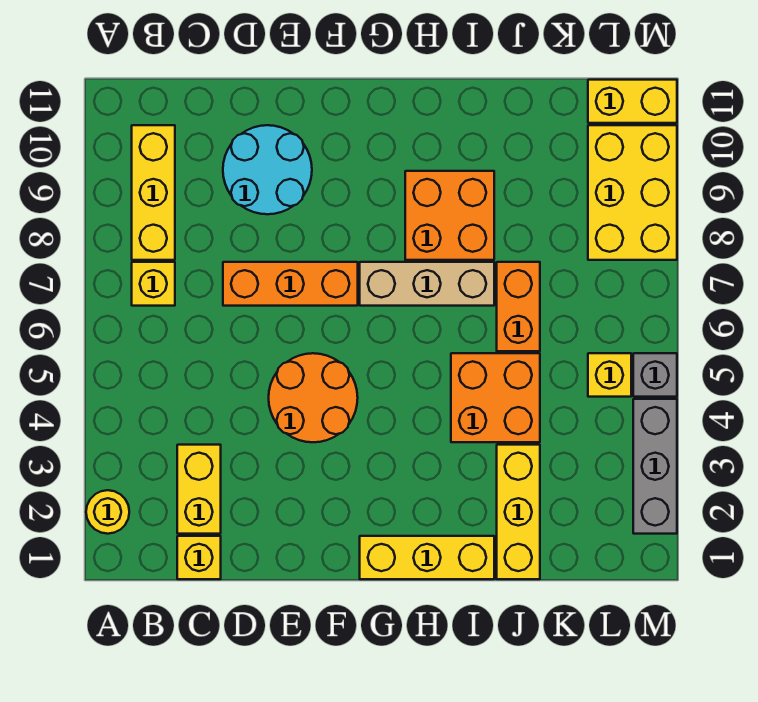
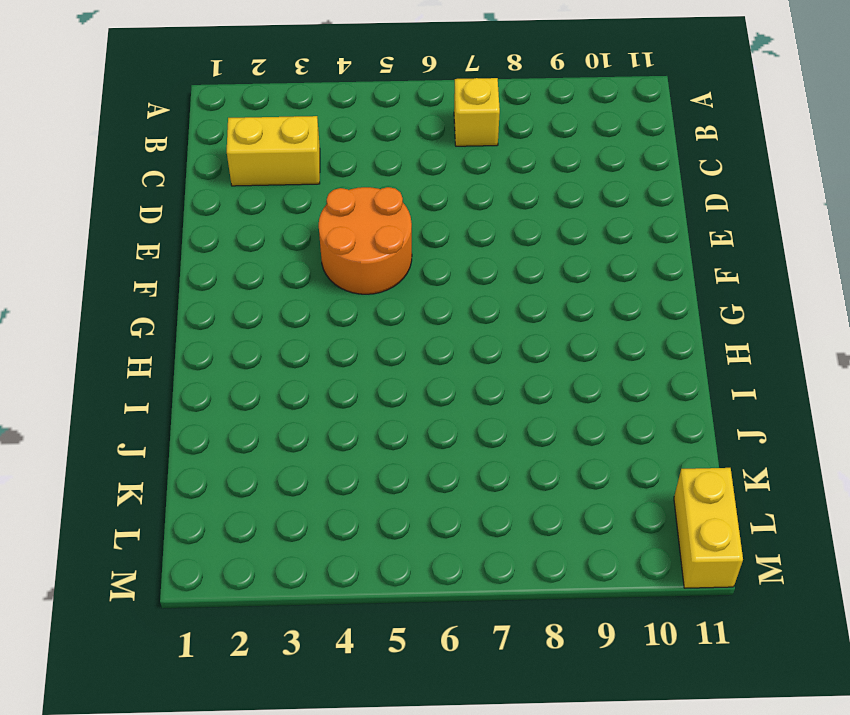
none -> yellow 1x1 round brick [86,490,129,534]
none -> yellow 1x3 brick [132,125,175,260]
none -> yellow 1x1 brick [177,536,221,579]

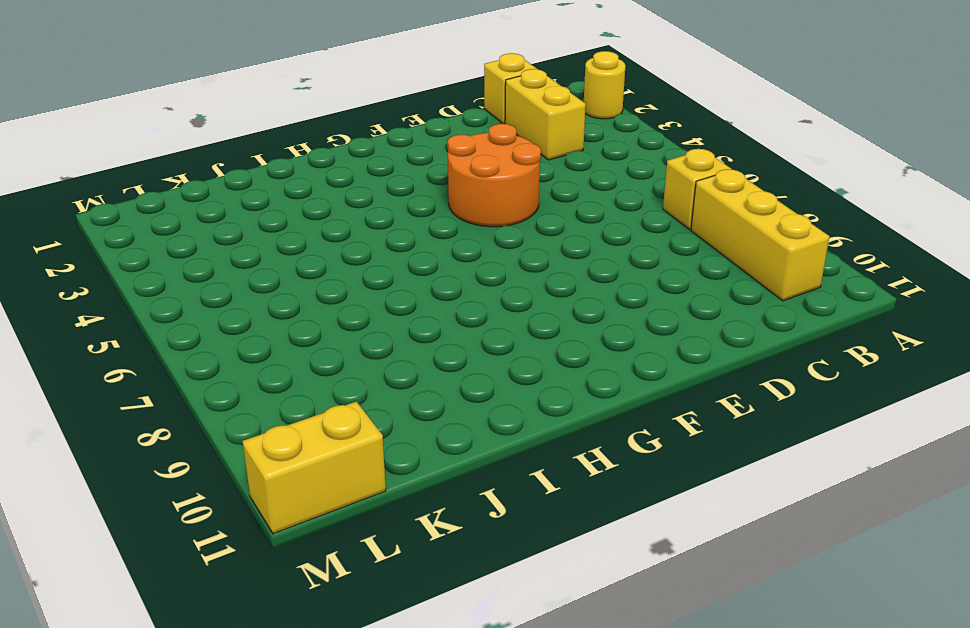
none -> orange 1x3 brick [223,262,358,306]
none -> cyan 2x2 round brick [223,125,312,214]
none -> yellow 1x3 brick [360,536,494,579]

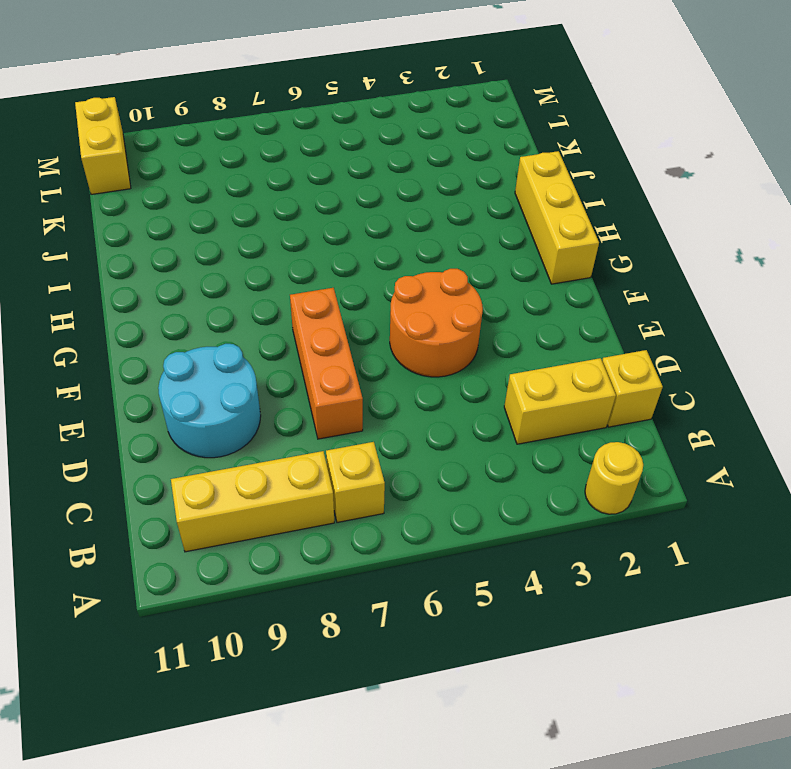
none -> tan 1x3 brick [360,262,494,306]
none -> orange 2x2 brick [405,171,494,260]
none -> orange 2x2 brick [451,353,540,442]

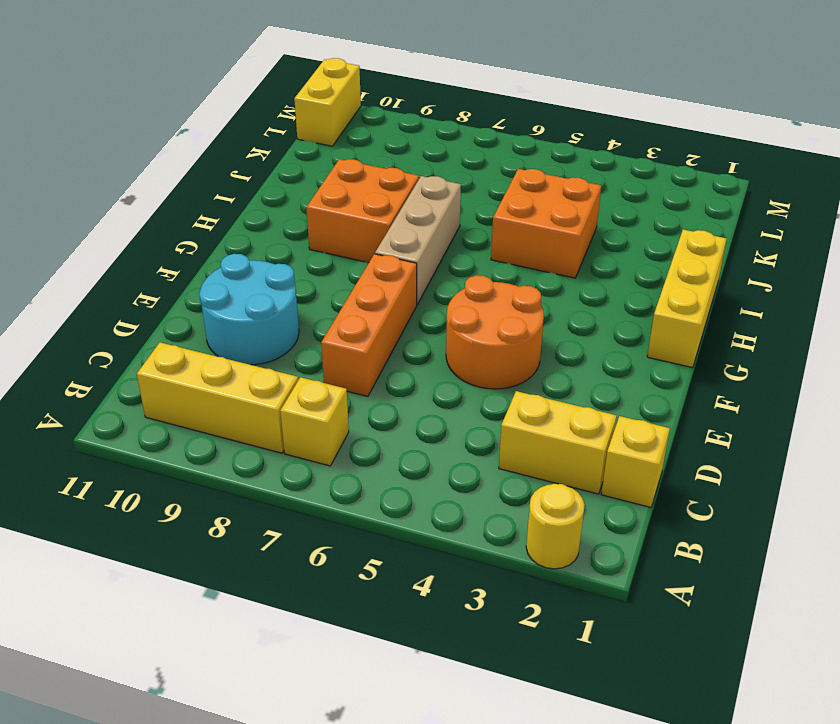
none -> yellow 1x3 brick [497,445,540,579]
none -> orange 1x2 brick [497,262,540,351]
none -> yellow 1x1 brick [588,353,631,397]

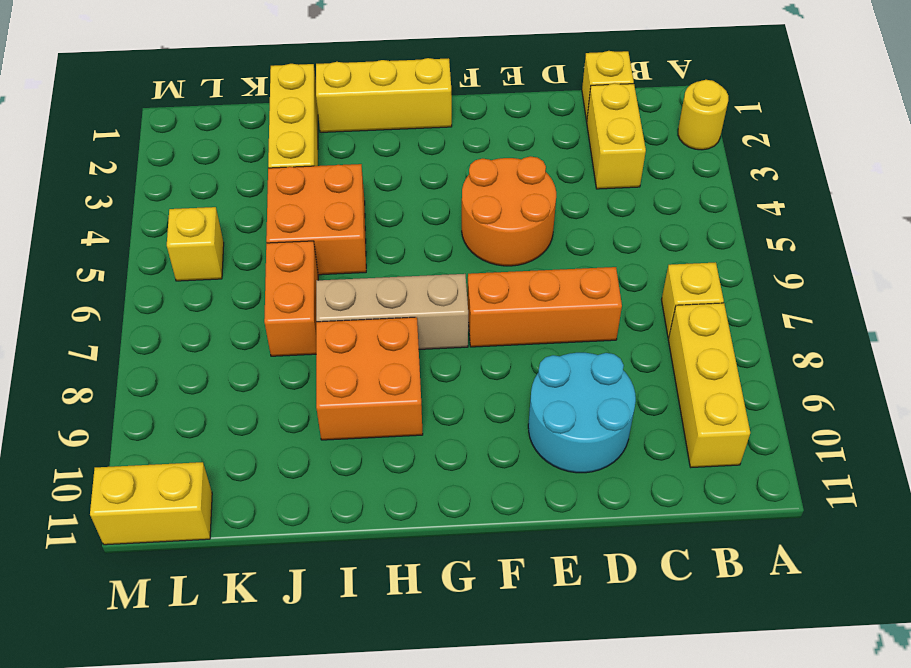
none -> yellow 2x3 brick [588,125,677,260]
none -> grey 1x3 brick [633,399,677,534]
none -> grey 1x1 brick [633,353,677,397]

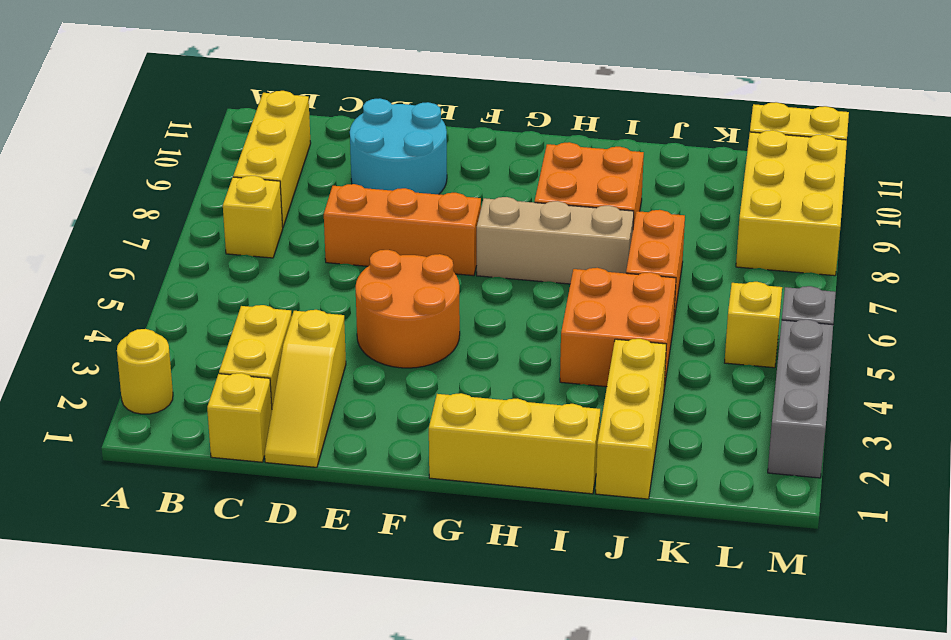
yellow 1x3 slope [265,310,346,467] -> none

